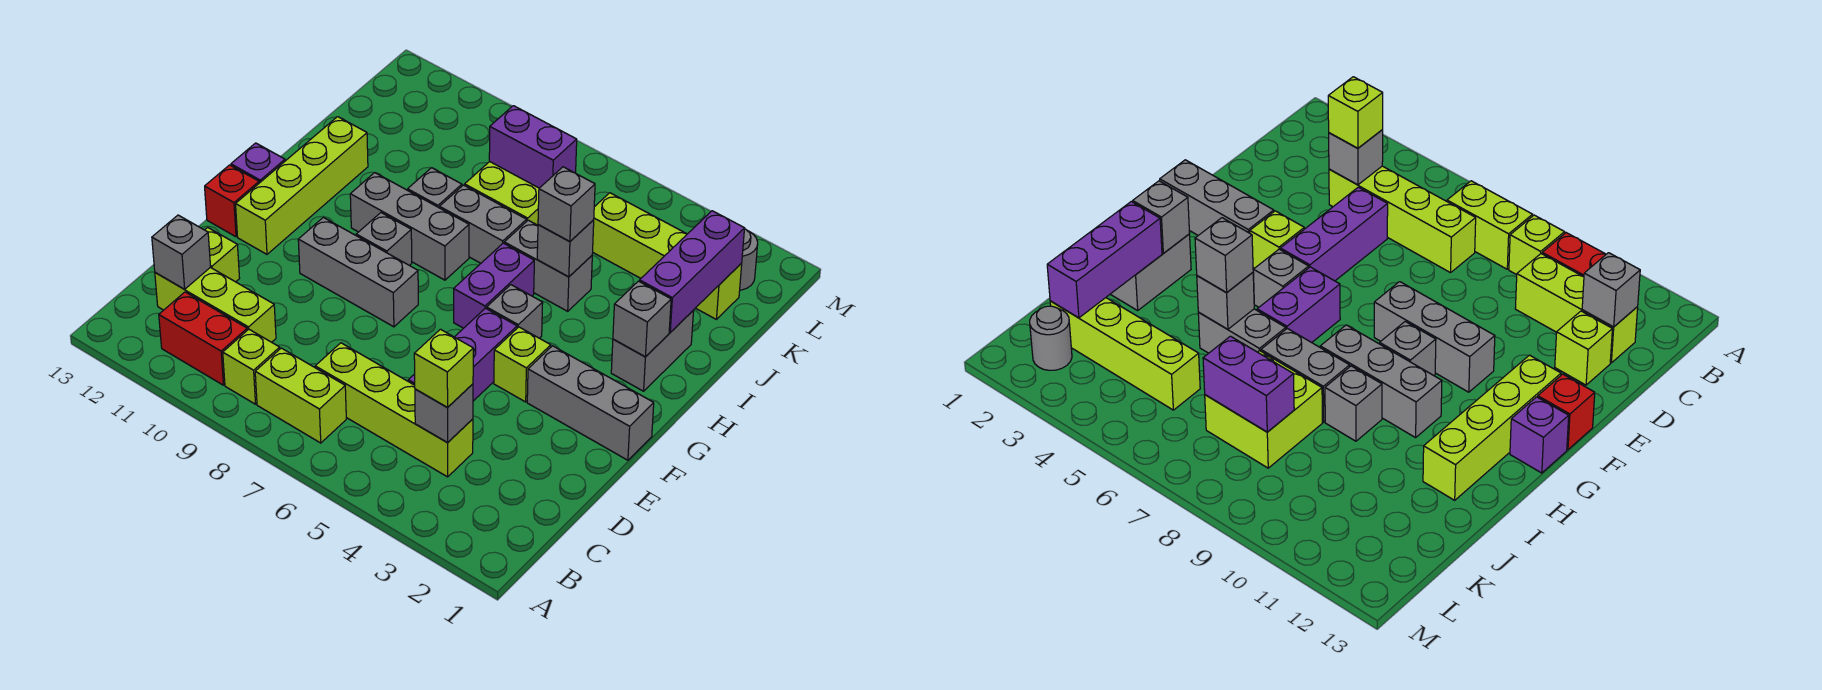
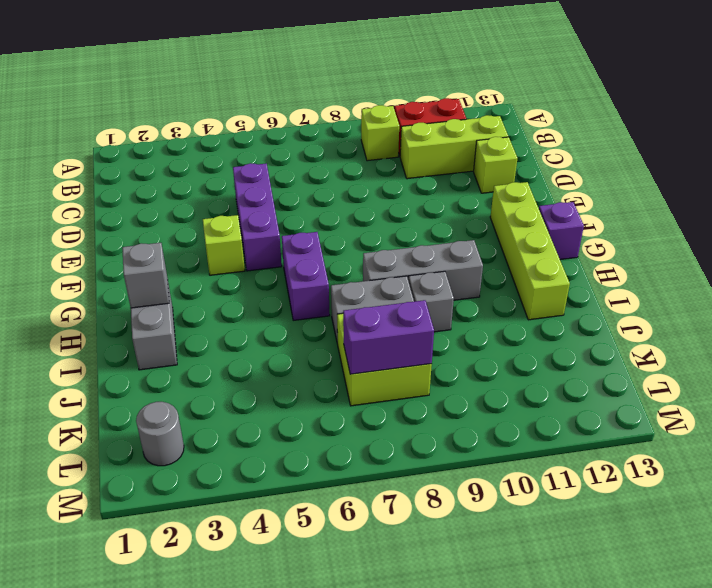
none -> lime 1x2 brick [255,348,346,443]
none -> lime 1x4 brick [315,343,473,477]
none -> grey 1x3 brick [527,346,654,460]
none -> grey 1x3 brick [298,217,418,327]

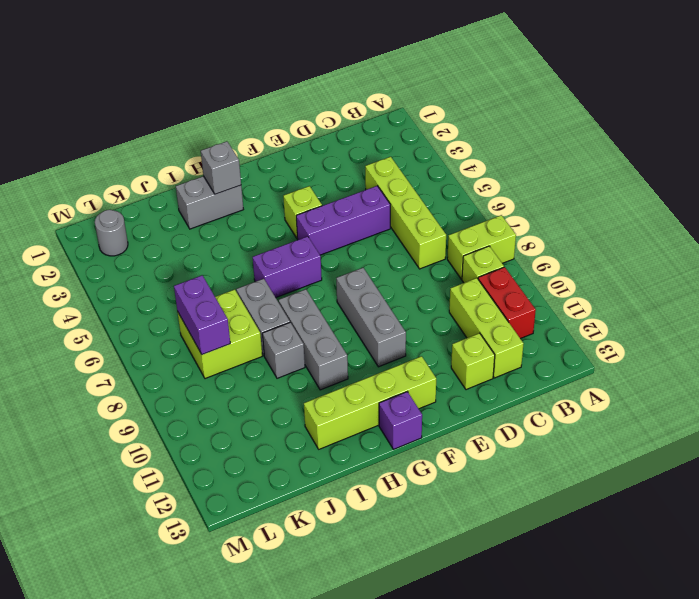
lime 1x2 brick [447,215,516,279] -> lime 1x2 brick turned to [255,348,346,443]
none -> grey 1x3 brick [527,346,654,460]
none -> red 1x1 brick [205,165,259,237]
none -> grey 1x1 brick [487,285,543,338]
none -> grey 1x1 brick [356,213,412,266]

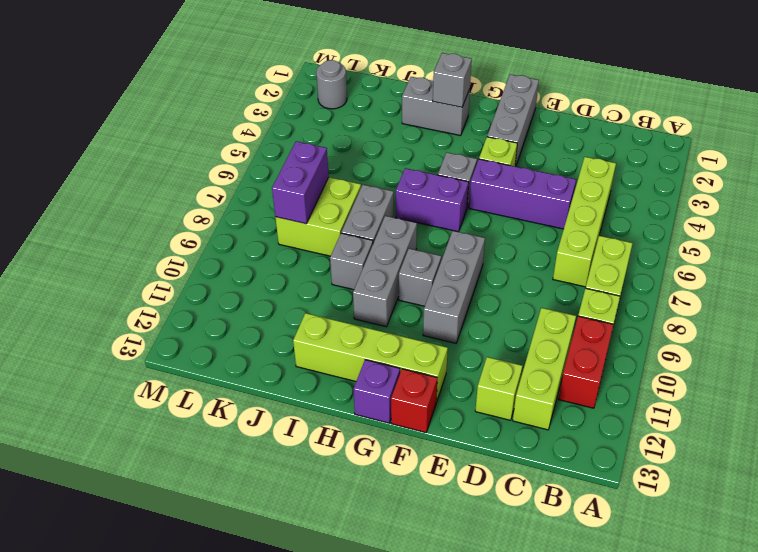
none -> grey 1x2 brick [504,220,592,311]
none -> lime 1x4 brick [593,193,742,319]
none -> grey 1x1 brick [415,384,473,442]
none -> grey 1x1 brick [152,215,211,289]

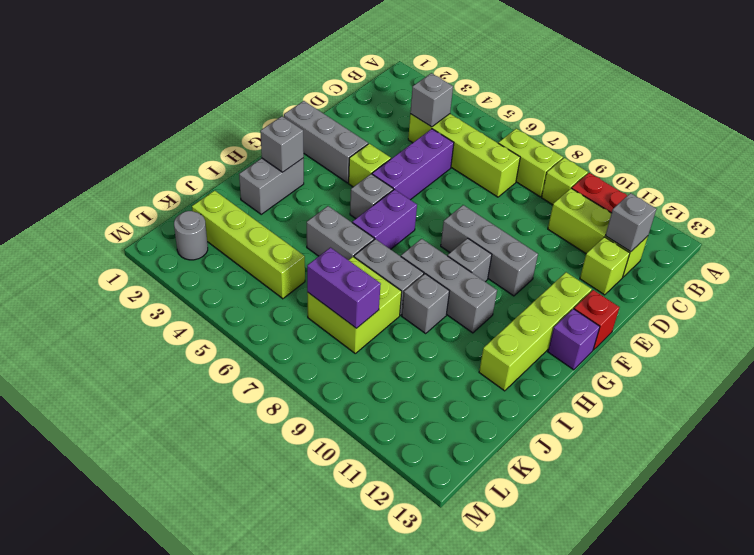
none -> purple 1x3 brick [640,211,745,332]
none -> grey 1x1 brick [537,220,594,277]
none -> lime 1x1 brick [414,329,473,408]
none -> grey 1x1 brick [538,167,595,242]

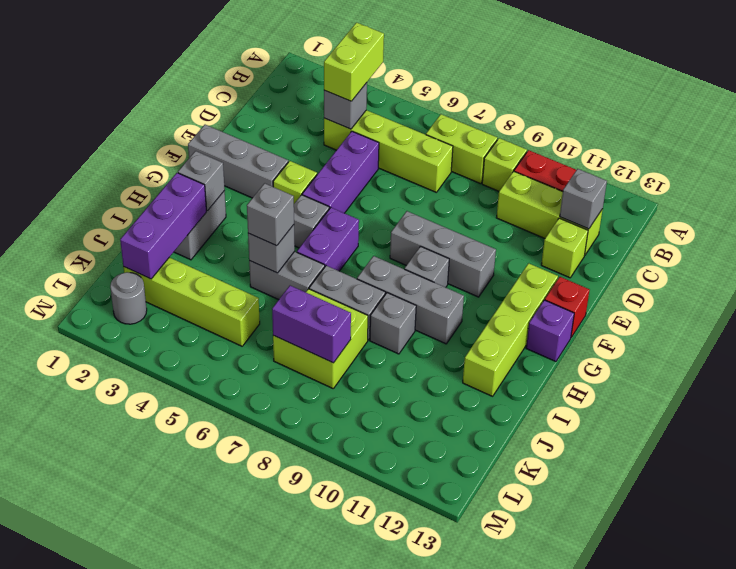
lime 1x2 brick [324,23,384,101] -> lime 1x1 brick [414,329,473,408]

